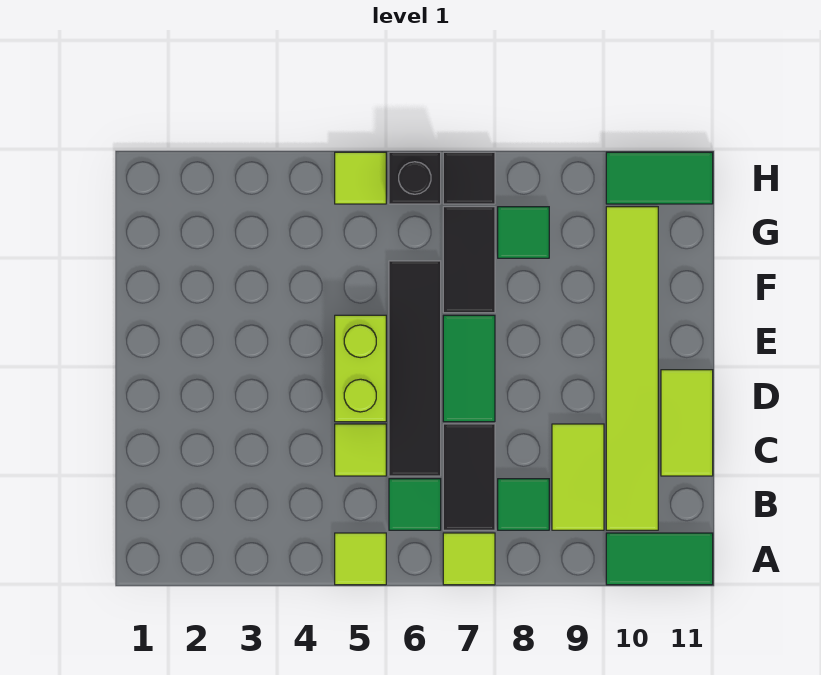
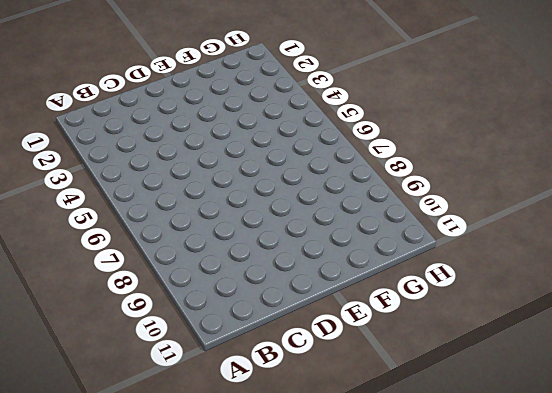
none -> lime 1x1 tile [335,533,386,585]
none -> lime 1x1 tile [443,533,495,585]
none -> green 1x2 tile [606,533,713,585]

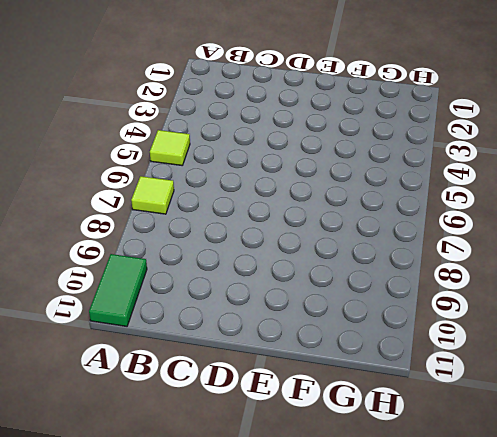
none -> green 1x1 tile [389,479,441,530]
none -> black 1x2 tile [443,424,495,530]
none -> green 1x1 tile [498,479,549,530]

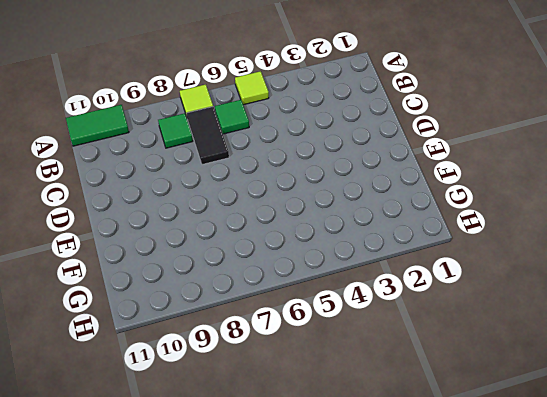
none -> lime 1x2 tile [552,424,604,530]
none -> lime 1x6 tile [606,207,658,530]
none -> lime 1x1 tile [335,424,386,476]

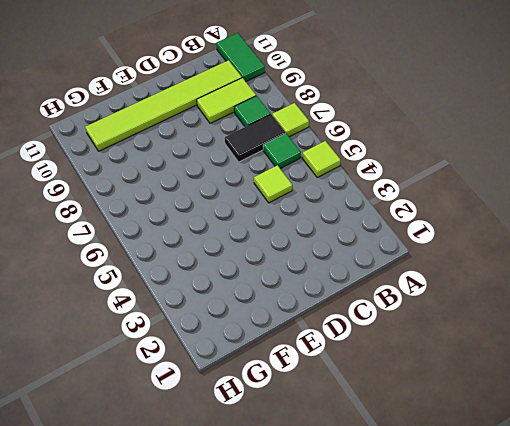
none -> black 1x4 tile [389,261,441,476]
none -> lime 1x2 tile [661,370,713,476]
none -> lime 1x2 brick [335,315,386,422]

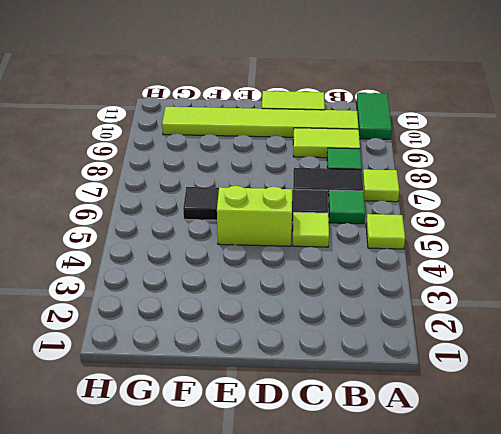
none -> green 1x2 tile [443,315,495,422]
none -> black 1x2 tile [443,207,495,313]
none -> green 1x1 tile [498,207,549,258]

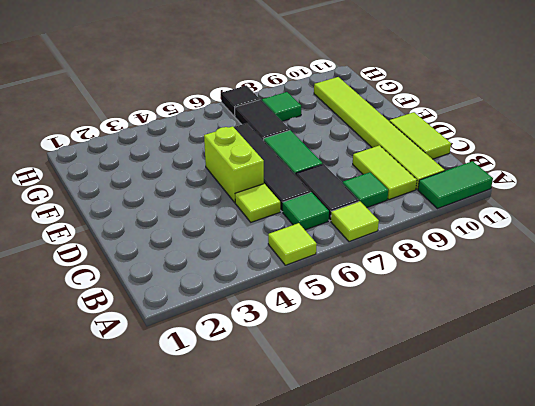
none -> lime 1x1 tile [335,152,386,204]
none -> black 1x1 brick [389,152,441,204]
none -> green 1x2 tile [606,152,713,204]

